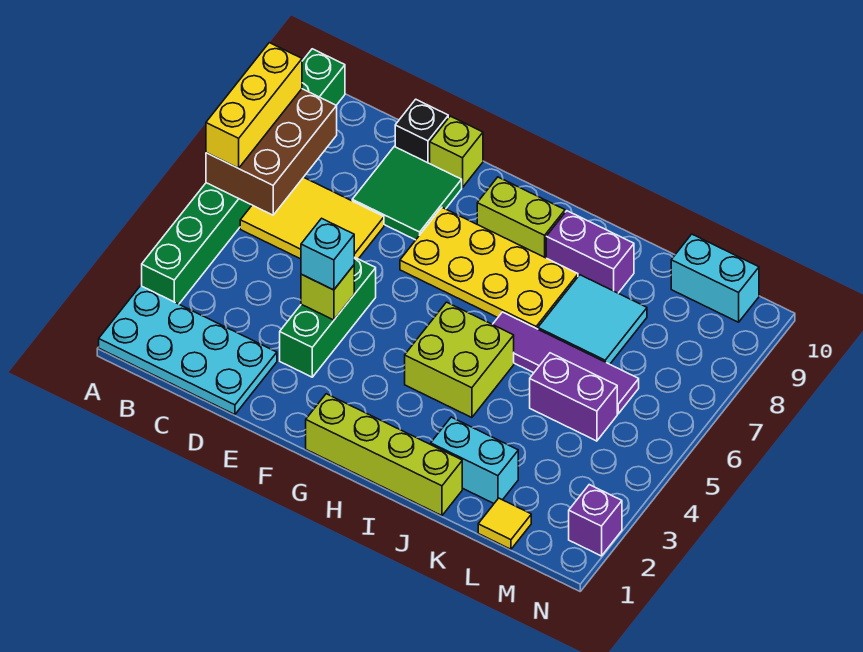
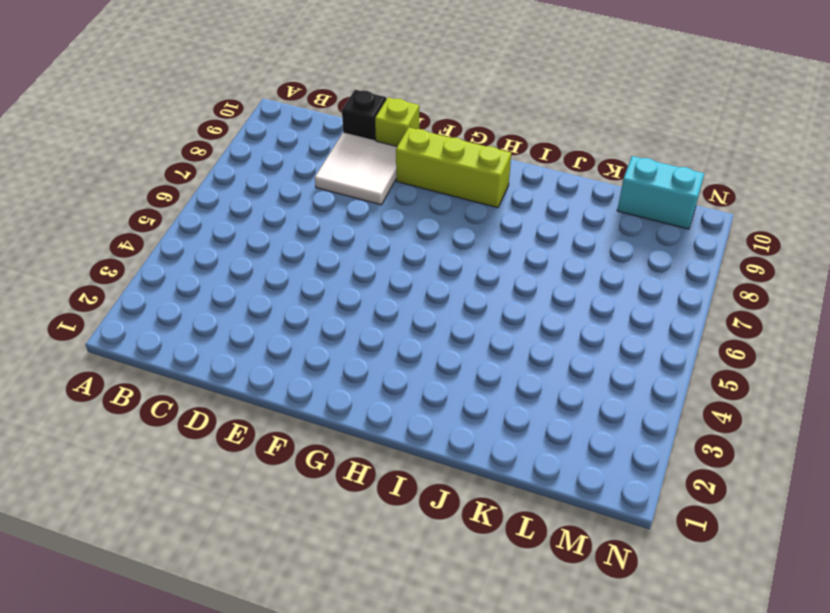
white 2x2 tile [315,133,397,205] -> green 2x2 tile [352,147,462,240]
lime 1x3 brick [396,127,511,208] -> lime 1x2 brick [477,177,565,258]
none -> cyan 2x4 plate [99,286,277,415]
none -> green 1x8 brick [142,49,345,304]
none -> yellow 2x3 tile [240,177,384,259]

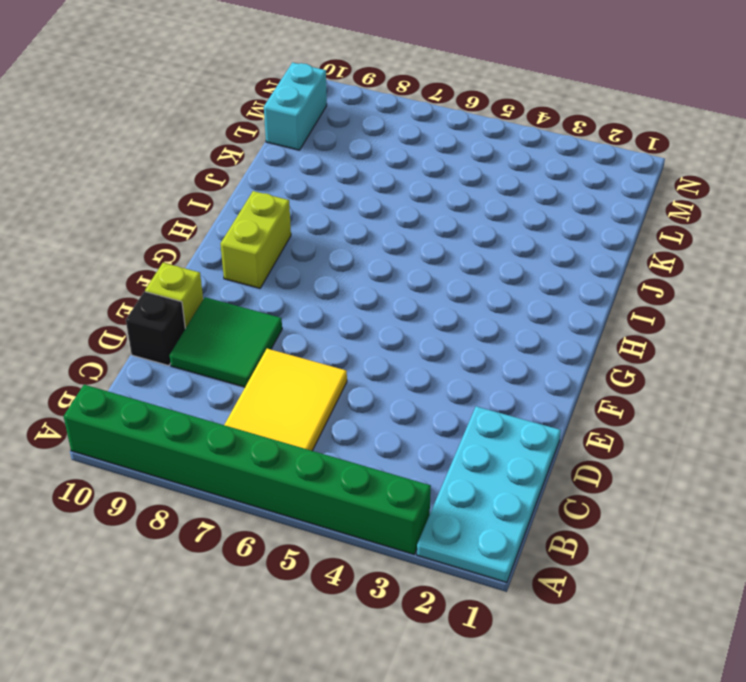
none -> green 1x3 brick [280,257,376,377]
none -> yellow 2x4 plate [400,208,578,329]
none -> lime 1x4 brick [306,394,462,516]

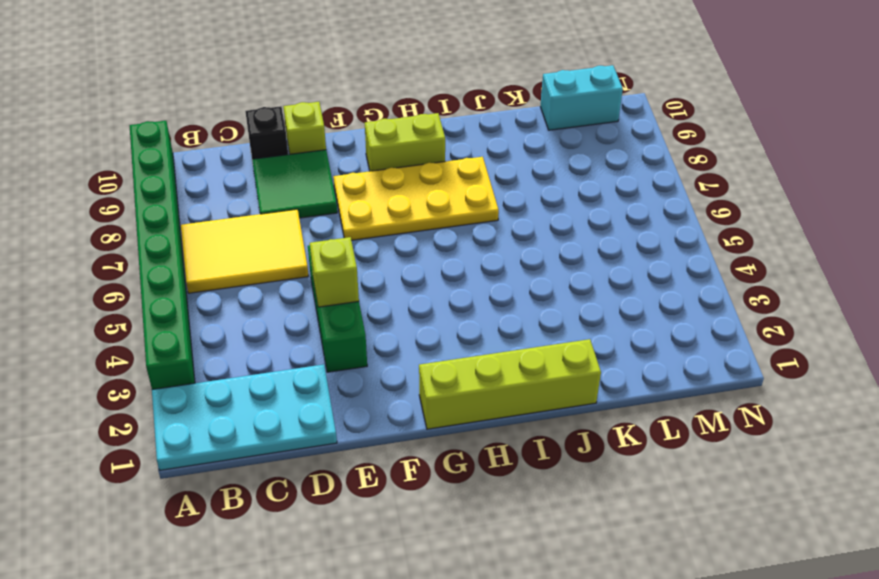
none -> lime 2x2 brick [405,302,514,418]
none -> purple 1x4 tile [493,312,639,414]
none -> purple 1x2 brick [546,211,634,293]

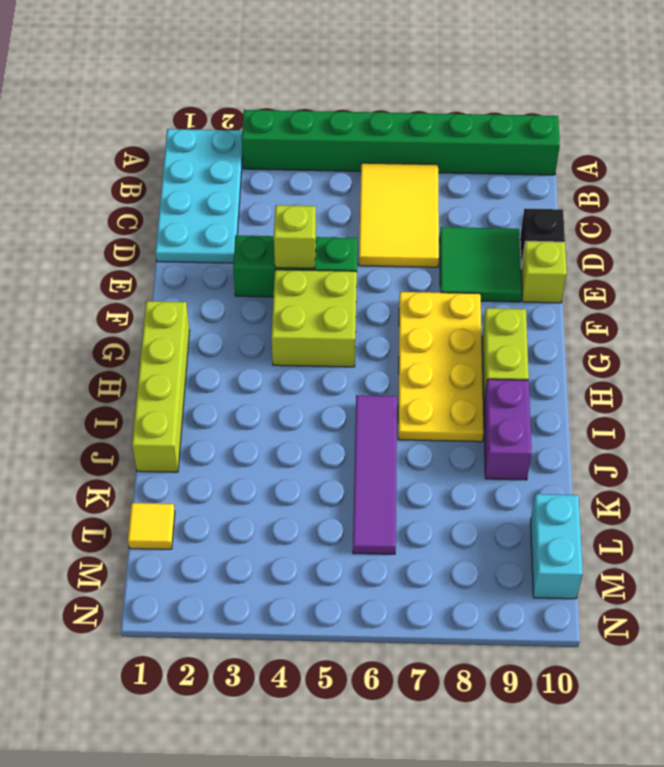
lime 2x2 brick [271,270,357,367] -> lime 2x2 brick moved to [405,302,514,418]
none -> cyan 1x2 brick [431,417,518,503]
none -> cyan 2x2 tile [538,275,647,364]
none -> purple 1x2 brick [530,353,617,441]

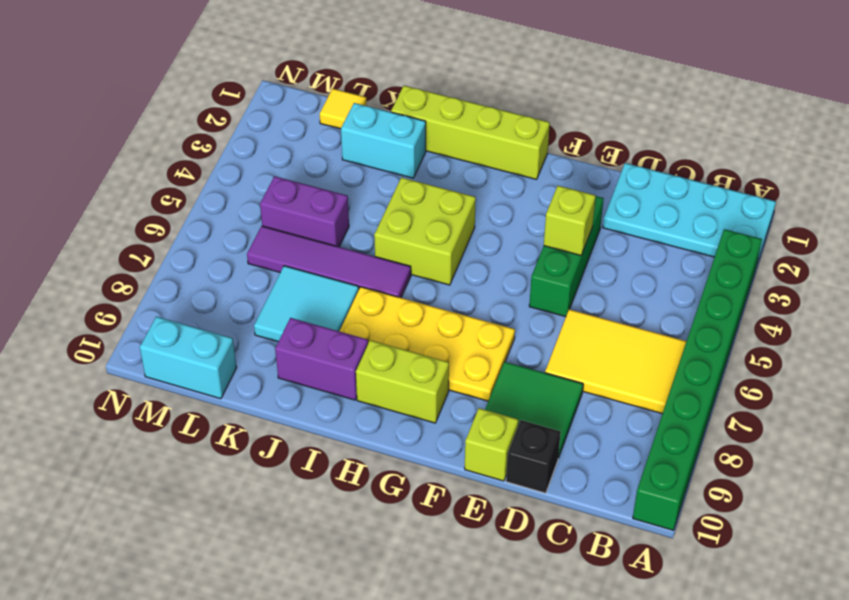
none -> purple 1x1 brick [569,485,622,556]
none -> brown 2x3 brick [206,89,337,215]
none -> yellow 1x3 brick [206,43,302,168]

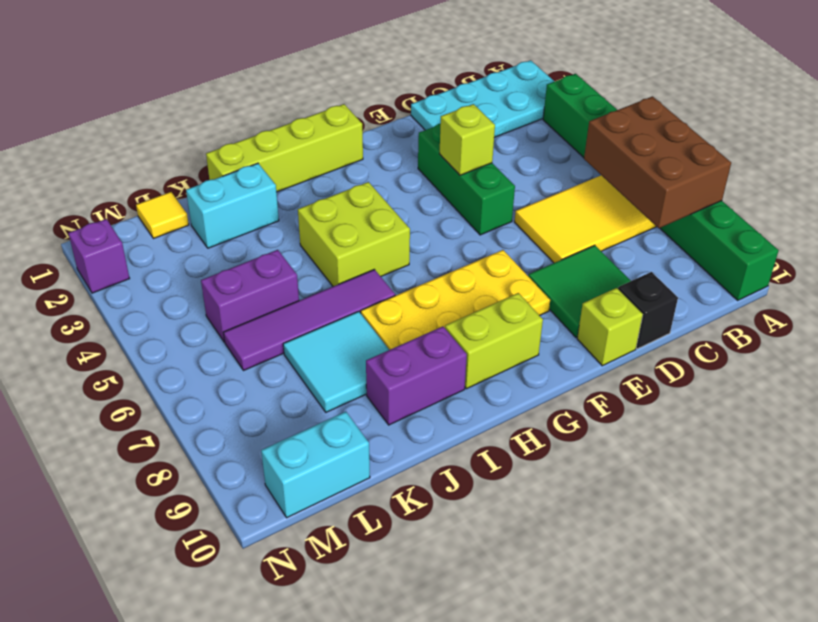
none -> yellow 1x3 brick [206,43,302,168]
none -> cyan 1x1 brick [301,218,354,290]

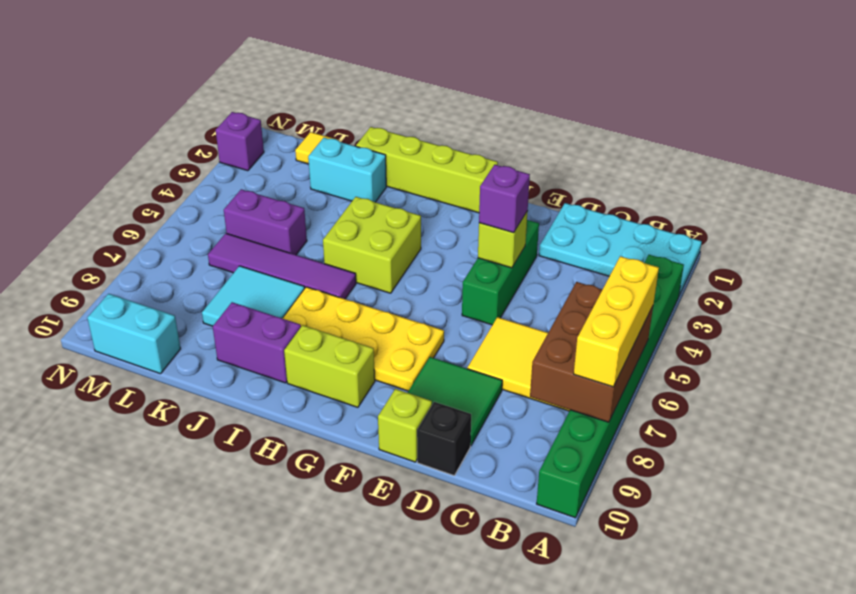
purple 1x1 brick [479,165,530,233] -> cyan 1x1 brick [301,218,354,290]

